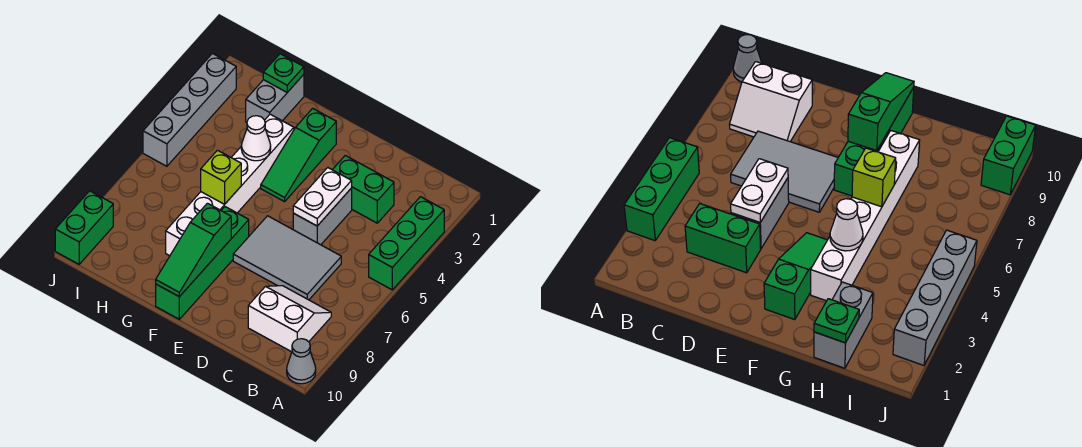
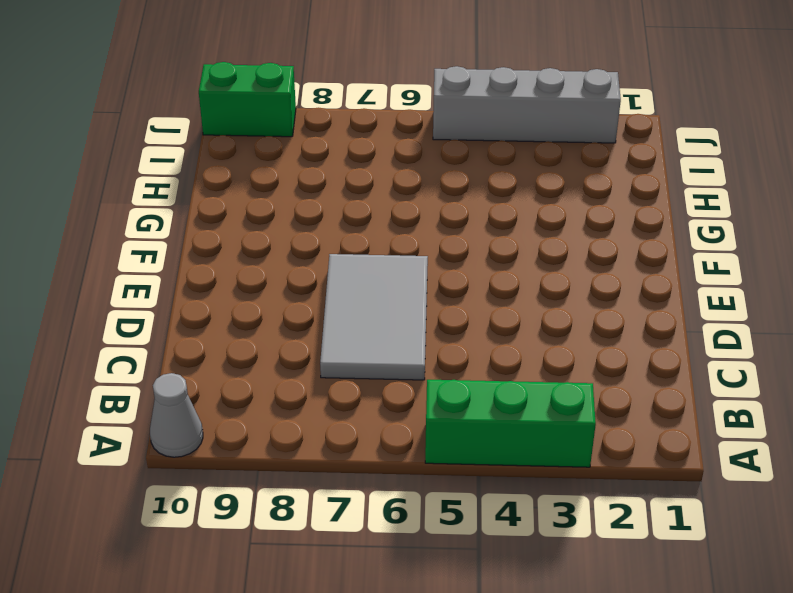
none -> white 2x2 slope [248,286,331,352]
none -> green 1x2 brick [333,156,394,223]
none -> grey 1x2 brick [293,188,352,245]

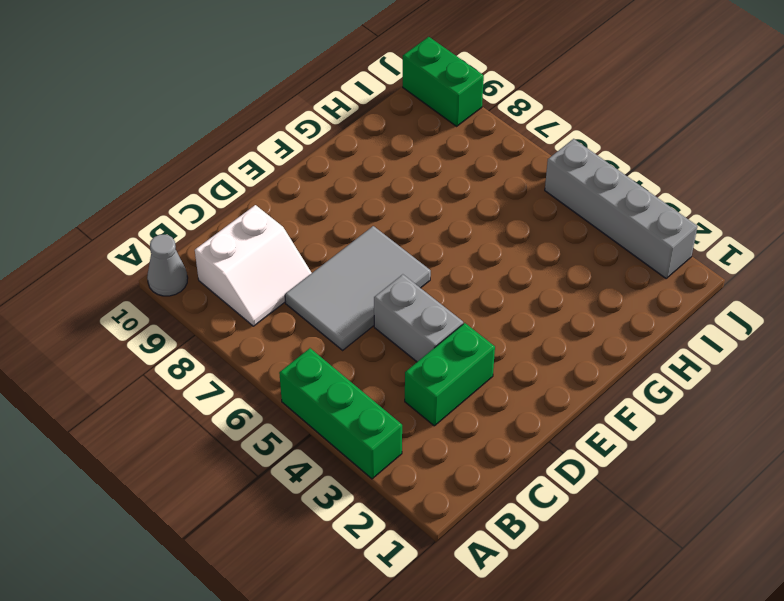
none -> green 1x3 slope [261,108,336,202]
none -> green 1x4 brick [156,207,249,319]
none -> white 1x6 brick [166,114,294,256]

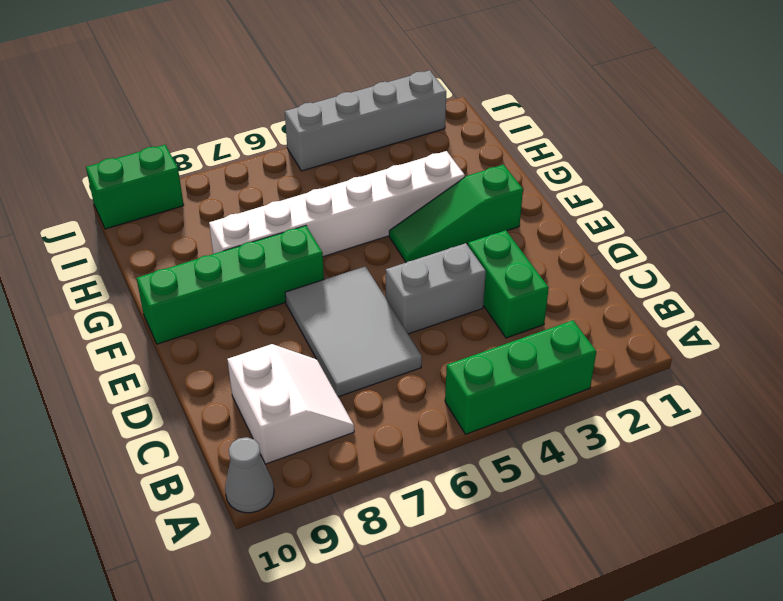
none -> grey 1x2 brick [246,74,304,122]
none -> white 1x2 plate [293,168,352,226]
none -> green 1x3 slope [156,203,231,297]

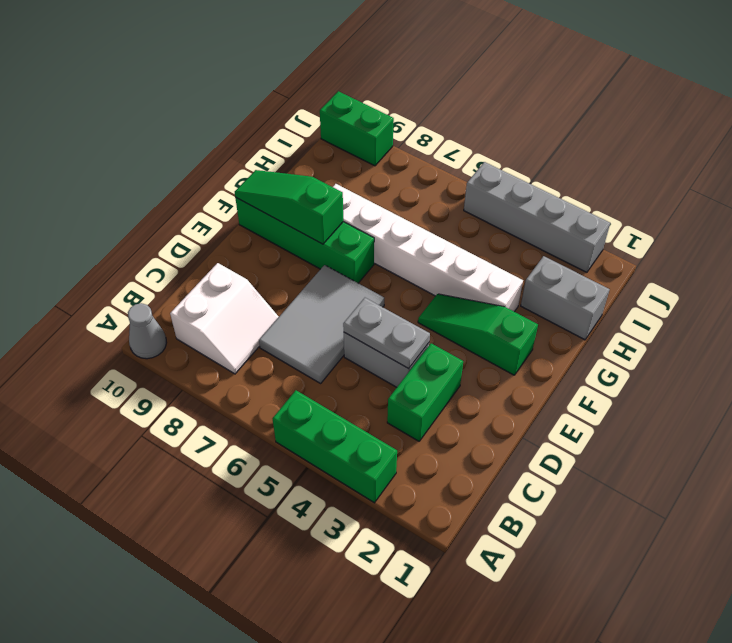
grey 1x2 plate [343,298,430,369] -> white 1x2 plate [293,168,352,226]
none -> white 1x1 cone [241,116,271,161]
none -> lime 1x1 brick [201,150,241,205]
none -> green 1x1 plate [263,54,304,92]

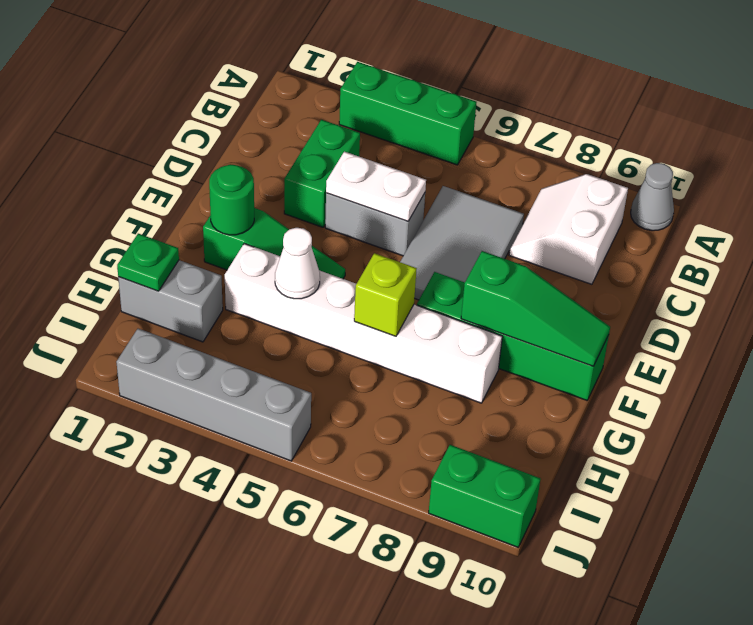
green 1x1 round brick [209,164,254,235] -> none

